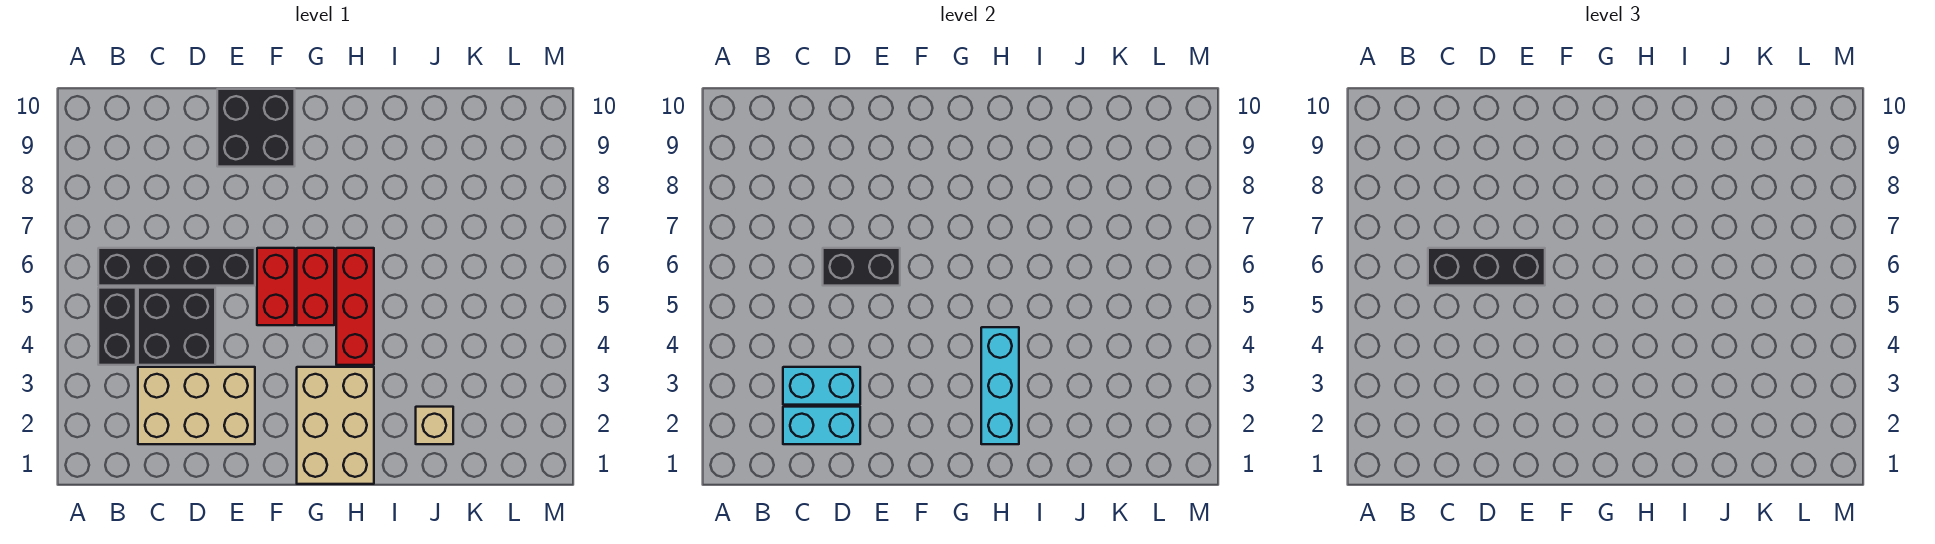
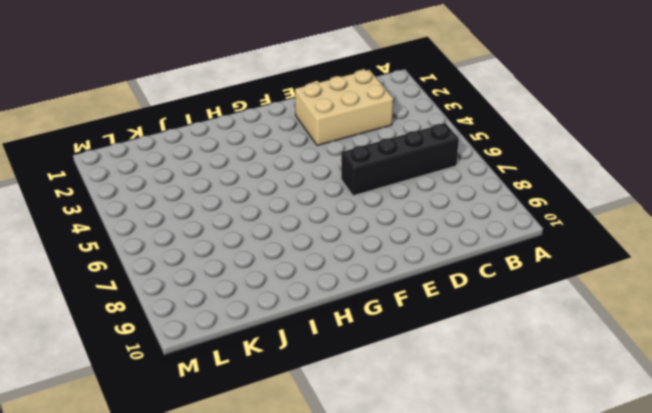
none -> black 1x2 brick [98,288,136,365]
none -> black 2x2 brick [138,288,215,365]
none -> black 2x2 brick [217,89,295,167]

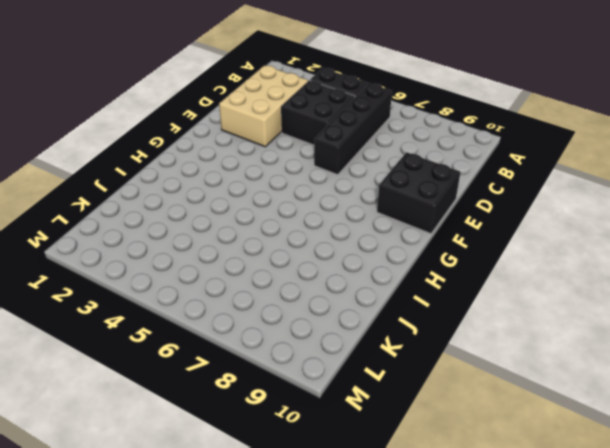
none -> red 1x2 brick [257,248,295,325]
none -> tan 2x3 brick [297,367,374,484]
none -> red 1x2 brick [297,248,334,325]

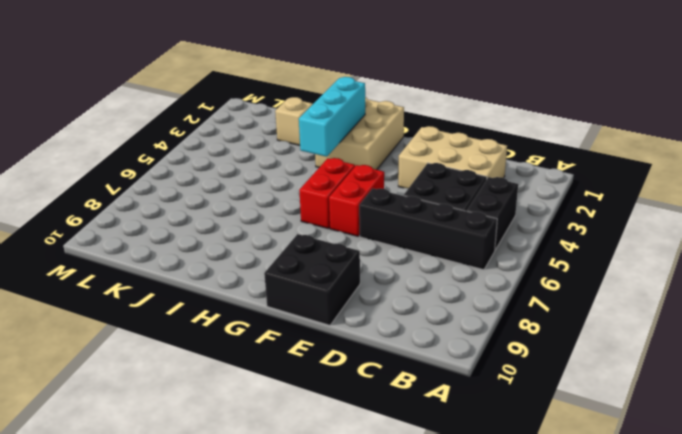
none -> red 1x3 brick [336,248,374,365]
none -> cyan 1x2 brick [783,407,860,444]
none -> cyan 1x2 brick [783,367,860,405]

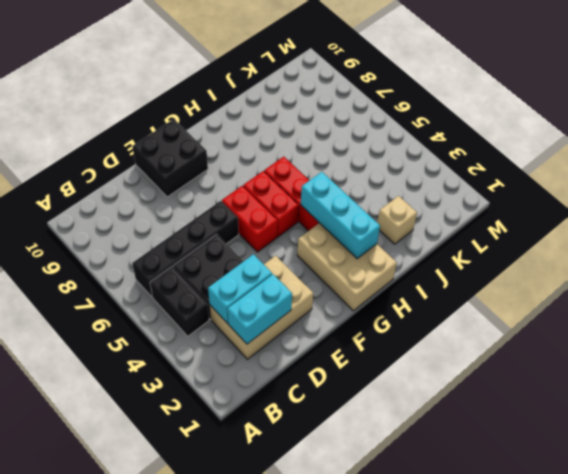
none -> black 1x2 brick [823,248,900,286]
none -> black 1x3 brick [1428,248,1545,286]

